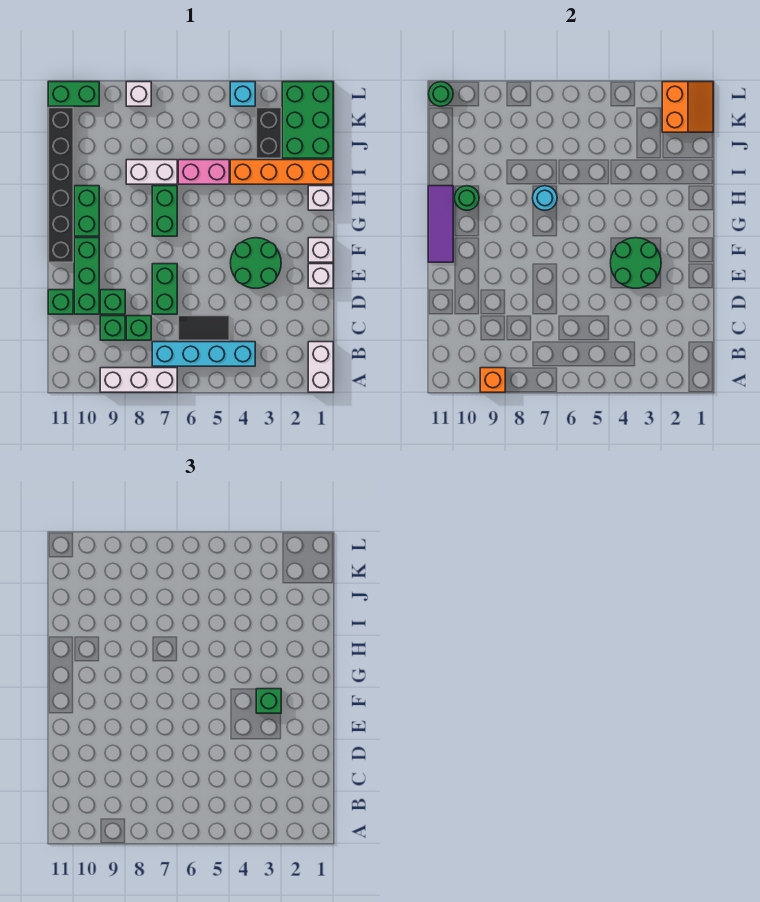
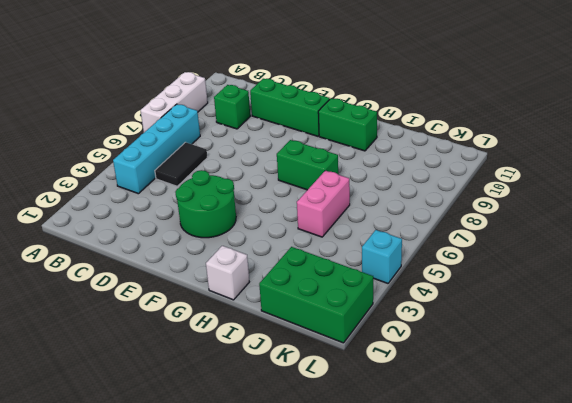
none -> white 1x2 brick [308,342,333,392]
none -> green 1x1 brick [126,316,151,340]
none -> green 1x2 brick [152,264,177,314]
none -> green 1x1 brick [100,290,125,314]

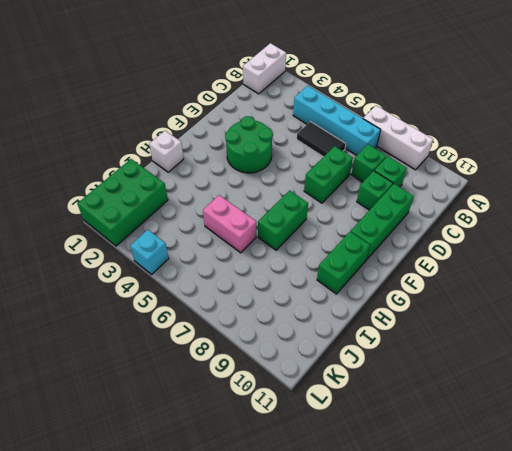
none -> green 1x1 brick [48,290,73,314]
none -> white 1x1 brick [308,264,333,288]
none -> white 1x1 brick [308,238,333,262]
none -> black 1x6 brick [48,108,73,262]

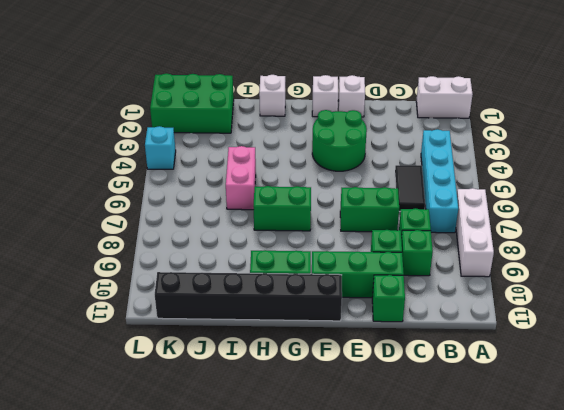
none -> orange 1x4 brick [230,160,333,184]
none -> white 1x2 brick [126,160,177,184]
none -> black 1x2 brick [256,108,281,158]
none -> white 1x1 brick [126,82,151,106]

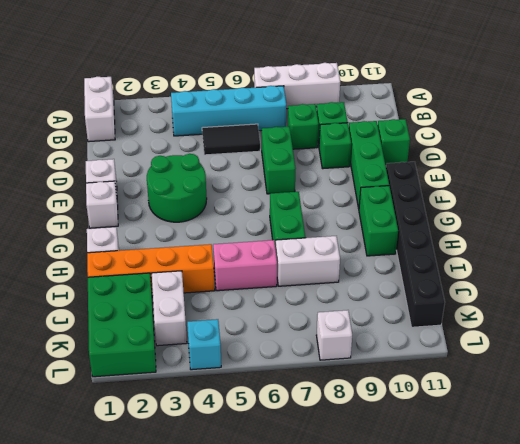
white 1x2 brick [152,271,187,346] -> black 1x2 brick [256,108,281,158]
none -> green 1x2 brick [48,82,99,106]
none -> orange 1x1 brick [480,368,505,392]
none -> green 2x2 round brick [611,238,661,288]
none -> purple 1x3 tile [428,186,453,262]

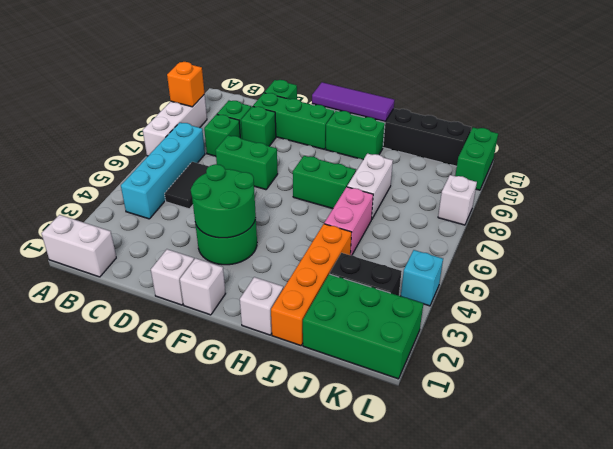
none -> cyan 1x1 round brick [533,186,557,210]
none -> green 1x1 round brick [455,186,479,210]
none -> orange 2x2 slope [662,82,713,132]
none -> green 1x1 round brick [429,82,453,106]

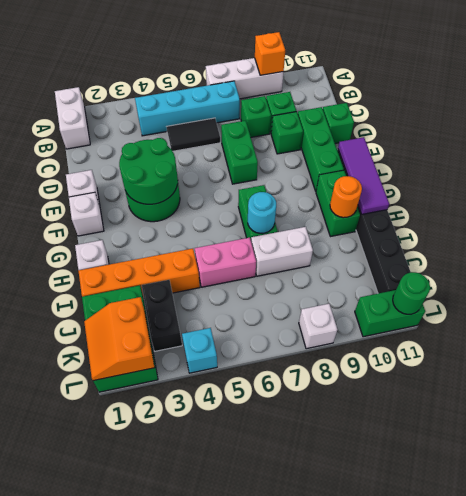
orange 1x1 round brick [330,176,362,218] -> green 1x1 round brick [455,186,479,210]
none -> green 1x1 brick [256,689,281,713]

